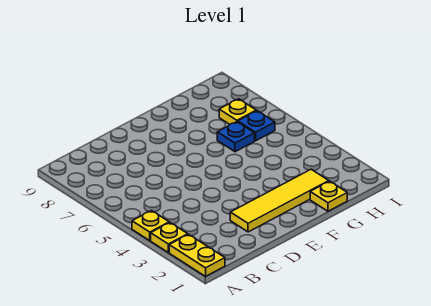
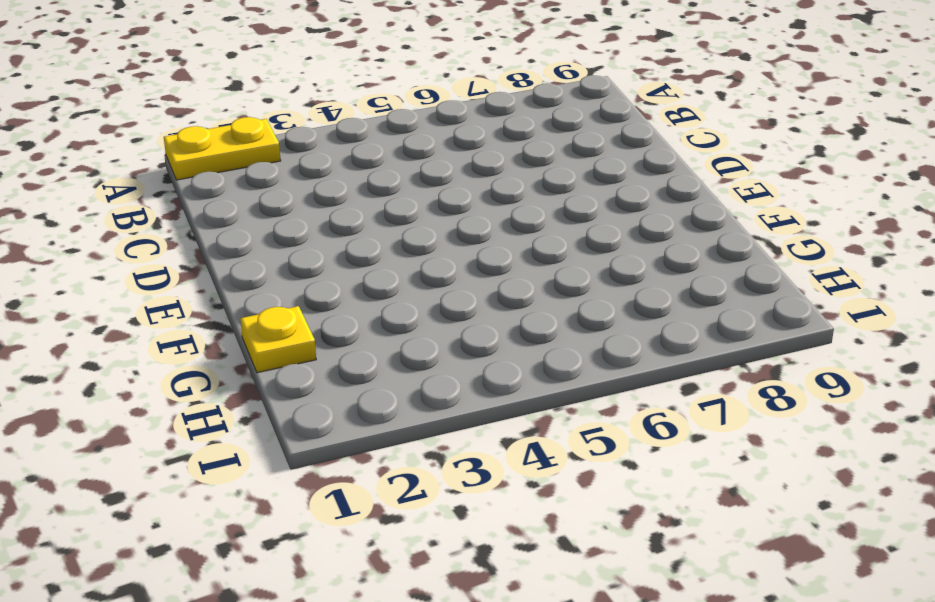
none -> yellow 1x1 plate [151,223,188,253]
none -> yellow 1x1 plate [132,211,169,240]

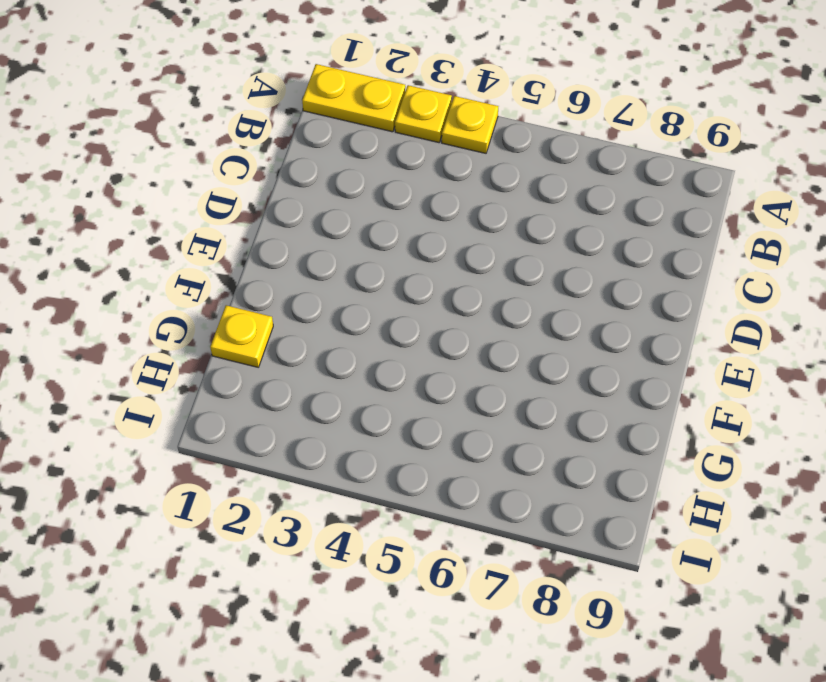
none -> yellow 1x4 tile [230,169,329,232]
none -> blue 1x1 plate [217,122,255,152]

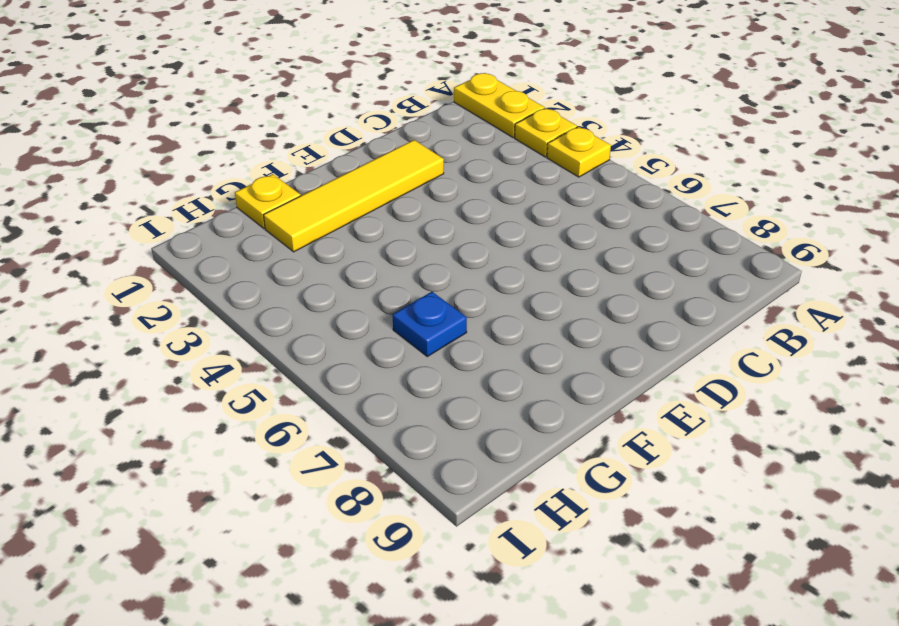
none -> blue 1x1 plate [238,111,275,141]
none -> yellow 1x1 plate [219,99,256,124]

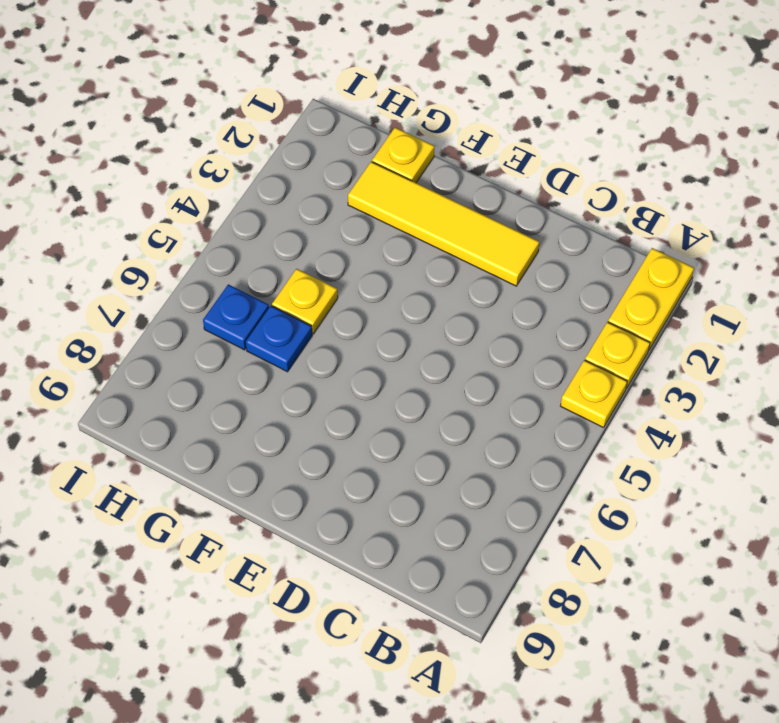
yellow 1x1 plate [272,269,338,334] -> yellow 1x1 plate moved to [219,99,256,124]

